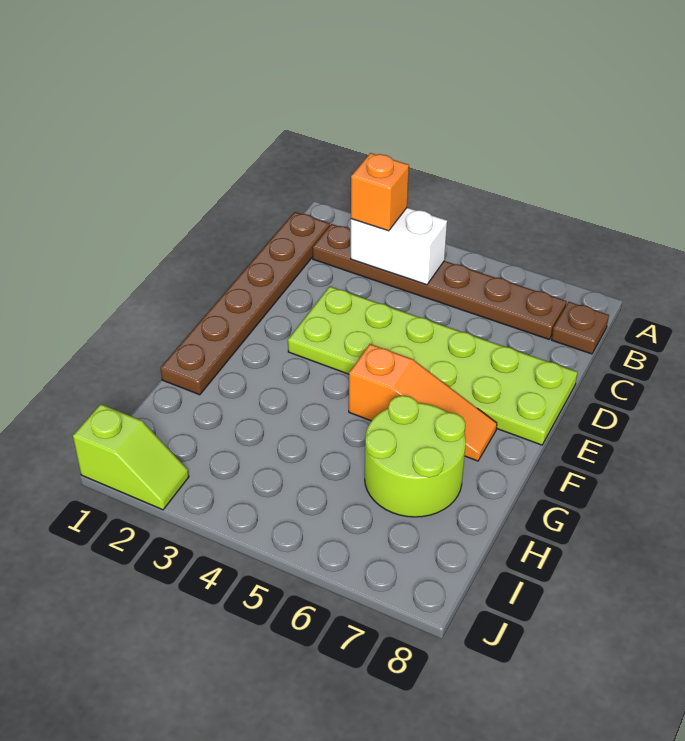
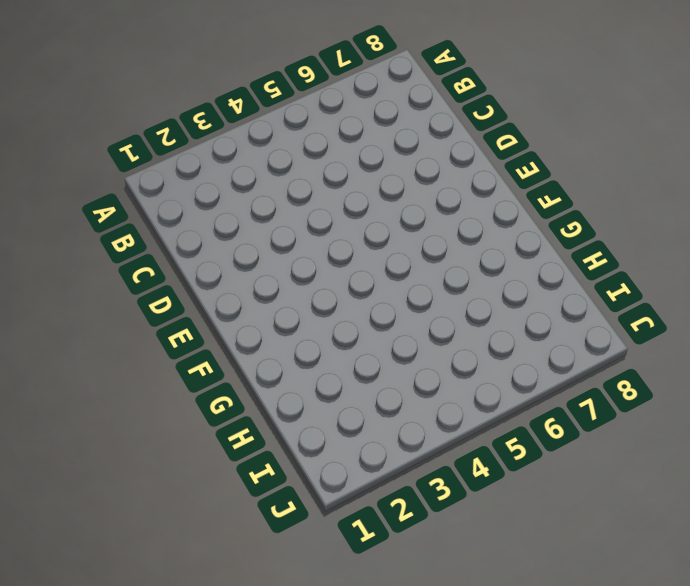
none -> brown 1x6 plate [161,212,330,395]
none -> brown 1x6 plate [313,224,566,339]

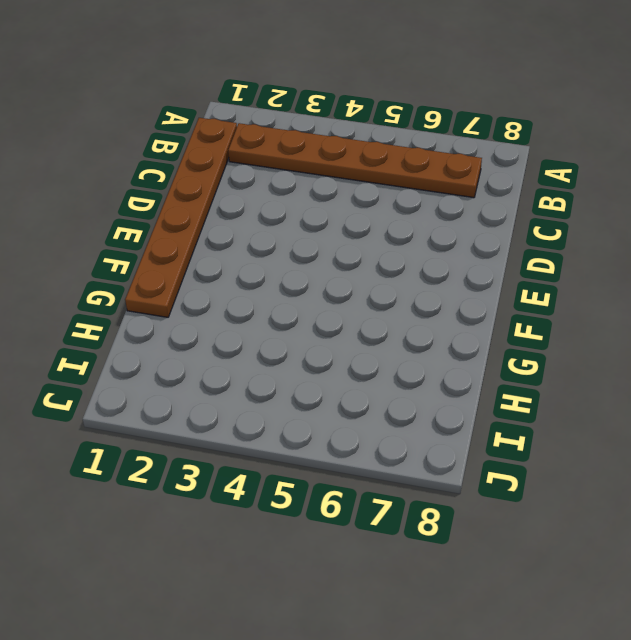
none -> brown 1x1 plate [551,302,609,354]
none -> lime 2x6 plate [288,287,578,445]

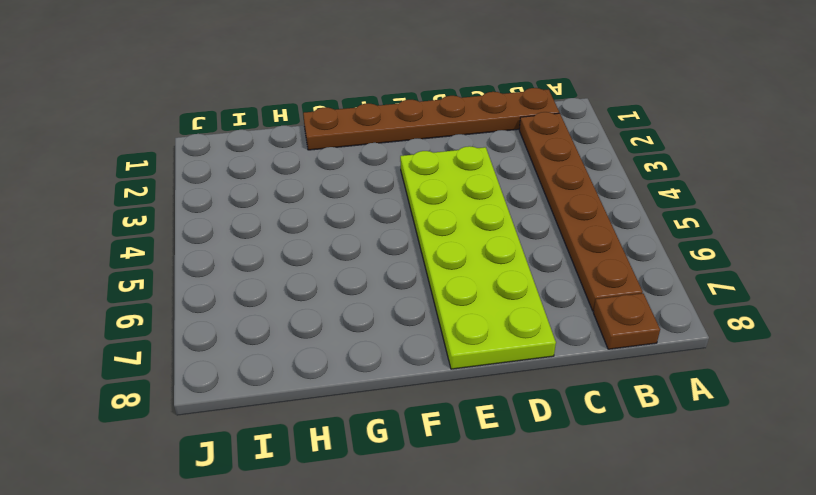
none -> orange 1x3 slope [349,344,497,461]
none -> lime 2x2 round brick [365,396,466,517]

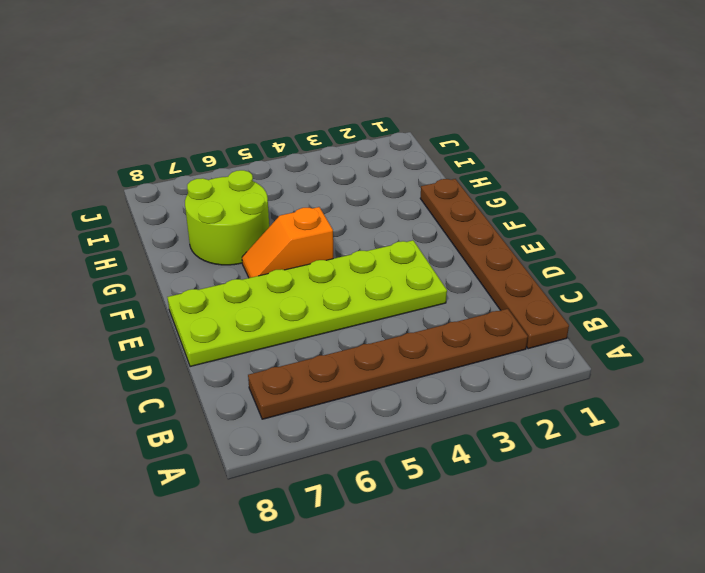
orange 1x2 slope [242,207,333,278] -> orange 1x3 slope [349,344,497,461]
none -> brown 1x1 plate [551,302,609,354]
none -> lime 1x2 slope [73,404,189,510]

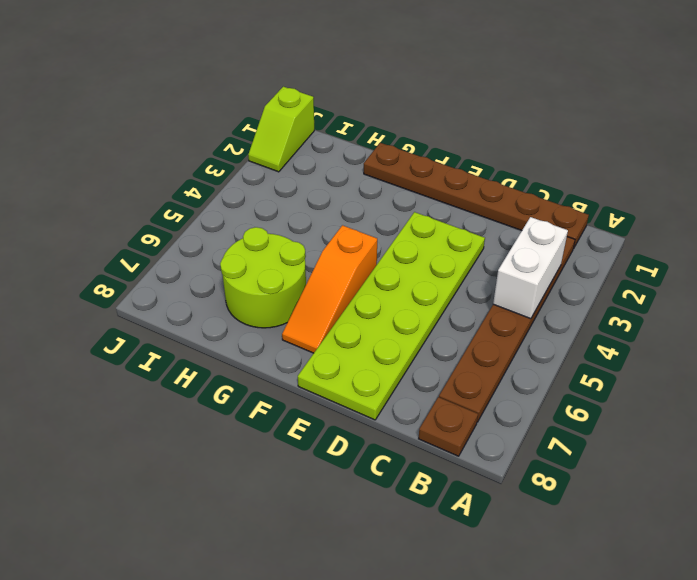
none -> orange 1x1 brick [351,153,409,231]

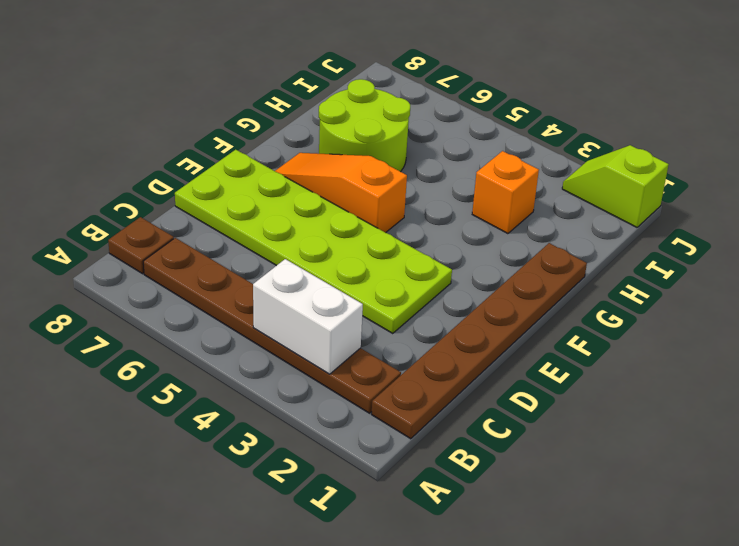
orange 1x1 brick [472,151,539,234] -> orange 1x1 brick moved to [351,153,409,231]

